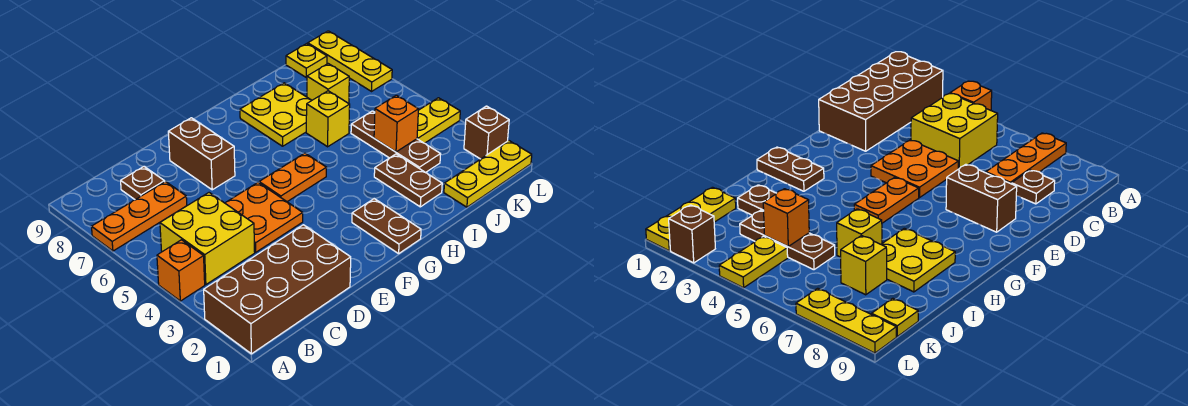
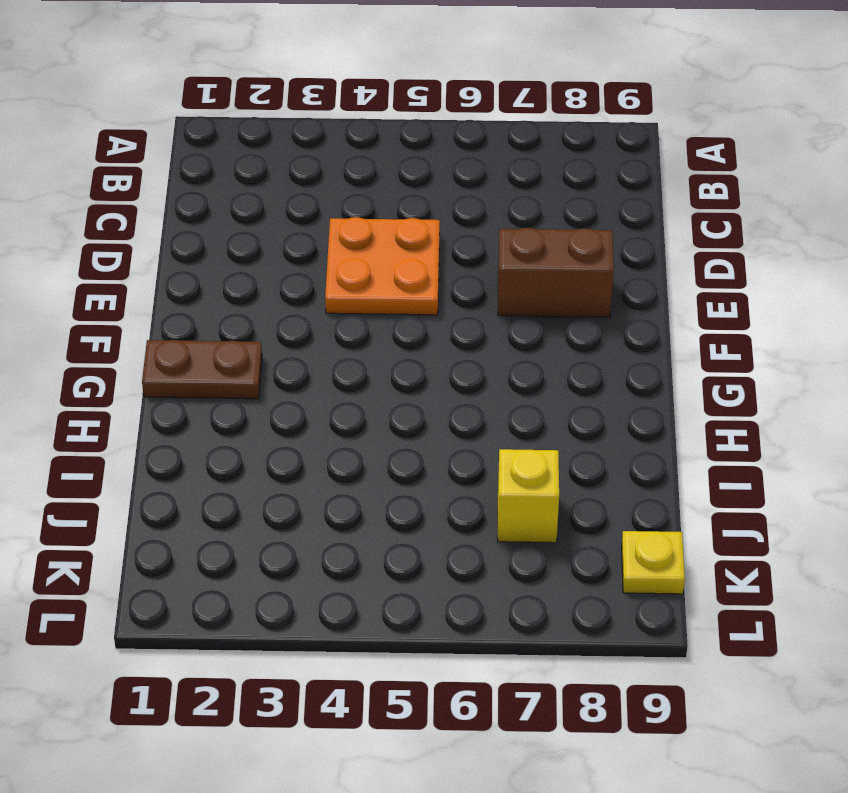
none -> brown 2x4 brick [204,225,351,354]
none -> orange 1x1 brick [157,240,205,301]
none -> orange 1x3 plate [91,181,187,251]

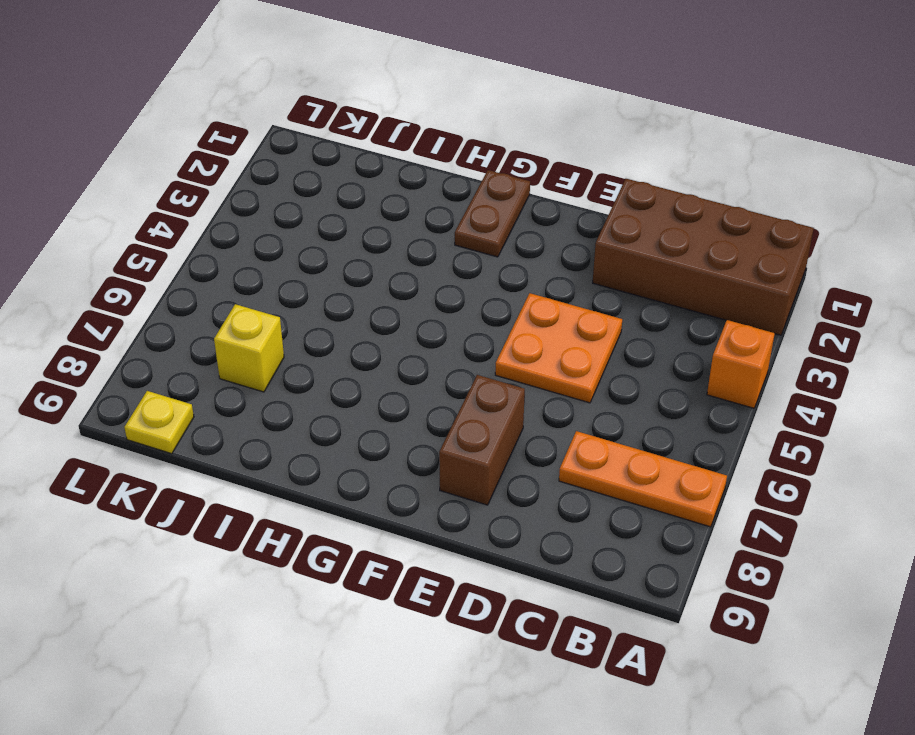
none -> yellow 2x2 brick [160,193,255,284]
none -> brown 1x1 plate [121,166,165,200]
none -> orange 1x2 plate [259,153,327,202]

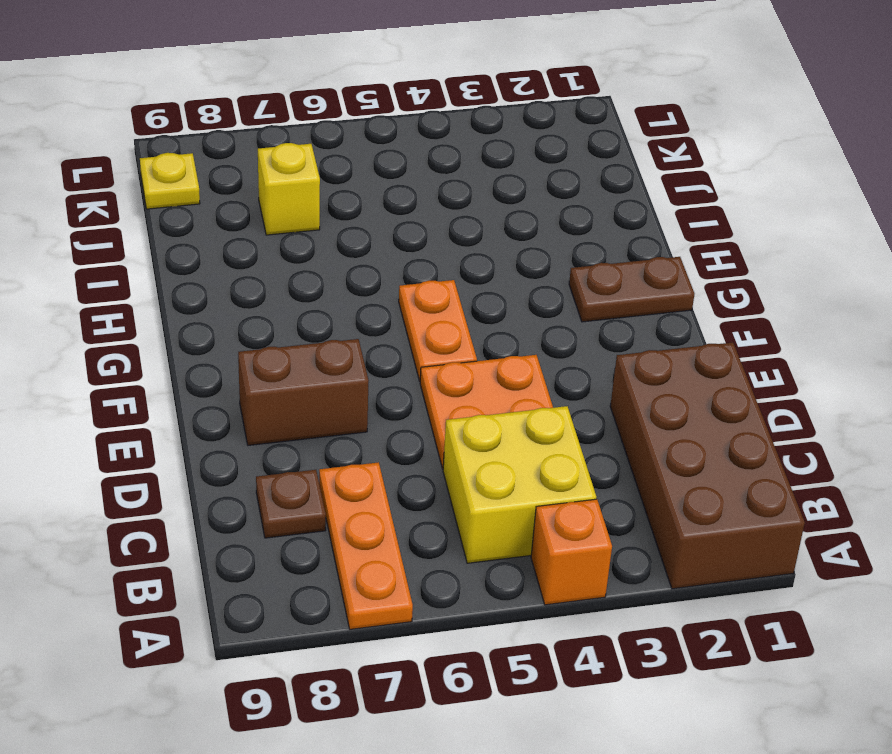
none -> yellow 2x2 plate [240,83,312,146]
none -> brown 1x2 plate [374,154,442,207]
none -> yellow 1x1 brick [306,91,350,147]

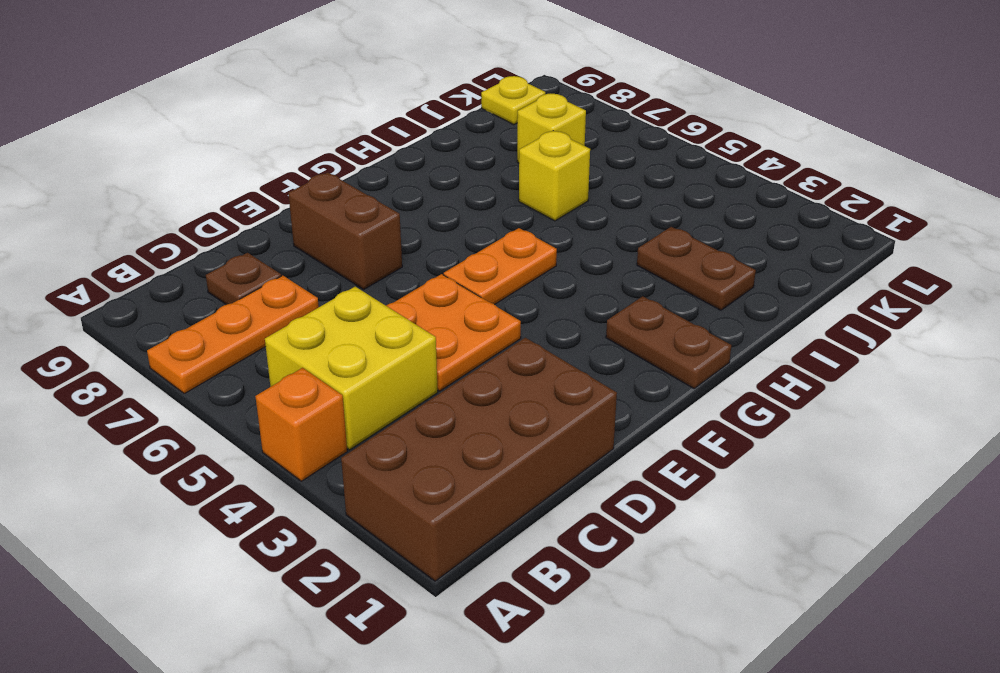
none -> yellow 2x2 plate [240,83,312,146]
none -> yellow 1x3 plate [444,141,532,207]
none -> brown 1x3 plate [351,111,441,173]

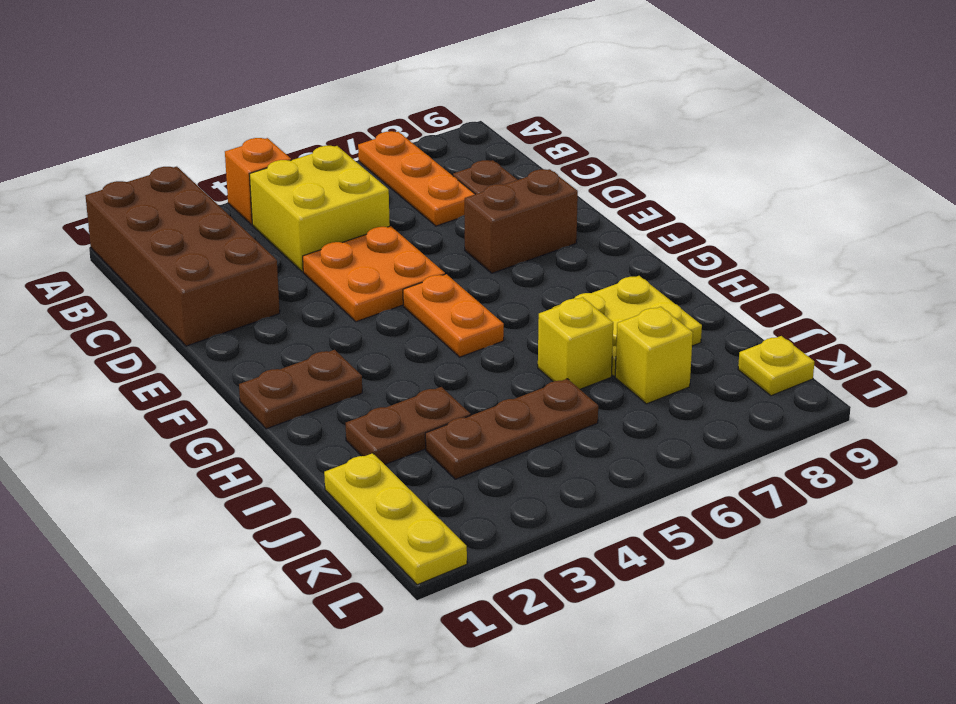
none -> yellow 1x2 plate [417,98,460,143]
none -> brown 1x1 brick [464,106,509,159]
none -> yellow 1x3 plate [308,31,392,91]

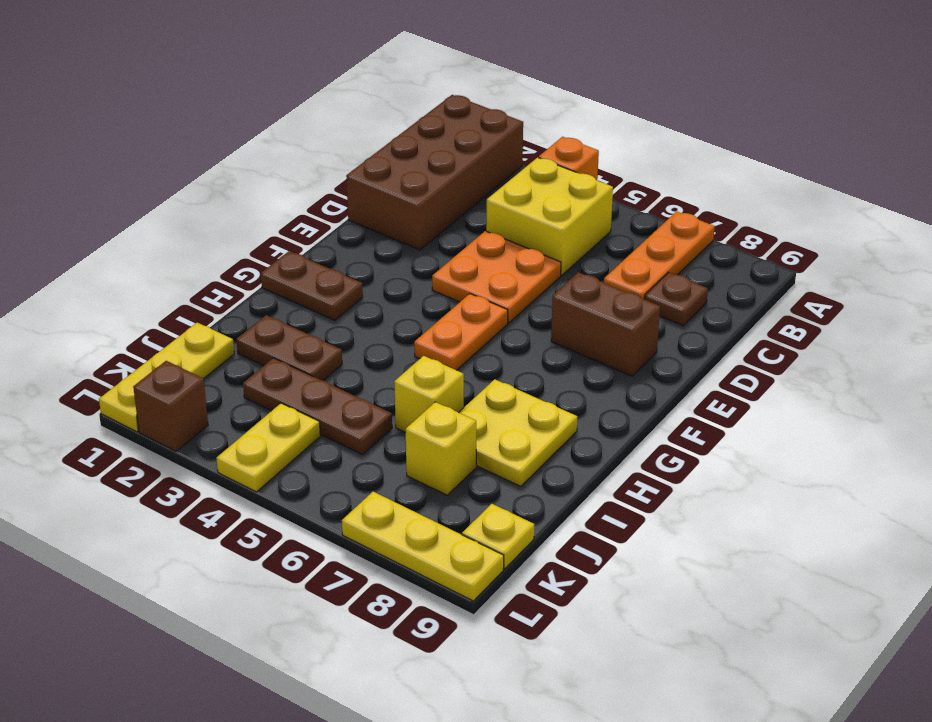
none -> orange 1x1 brick [374,95,419,152]

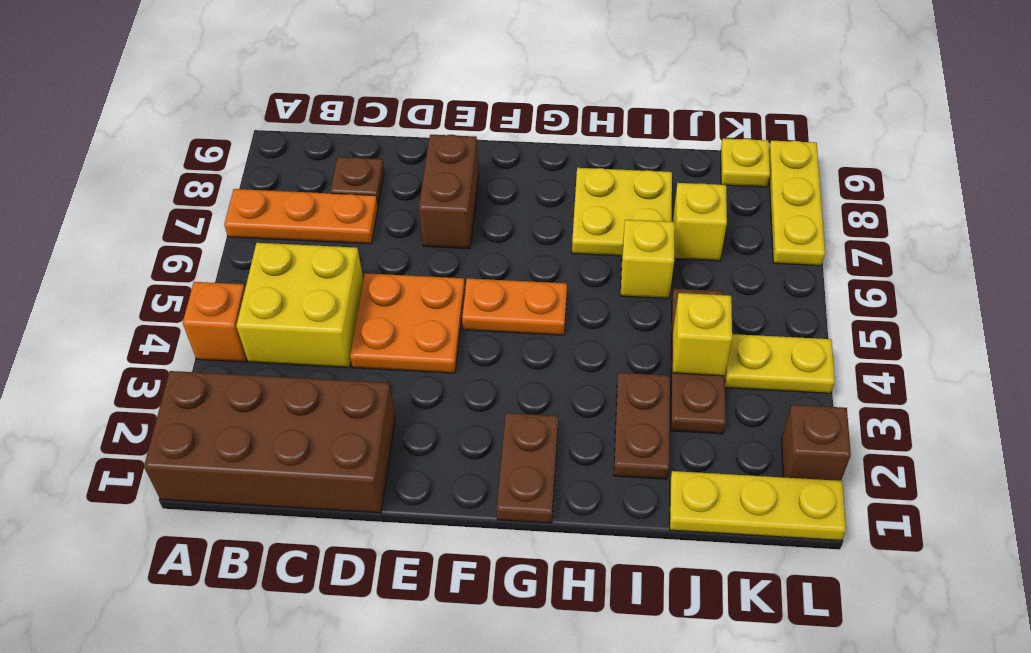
yellow 1x1 brick [673,293,732,376] -> orange 1x1 brick [374,95,419,152]

